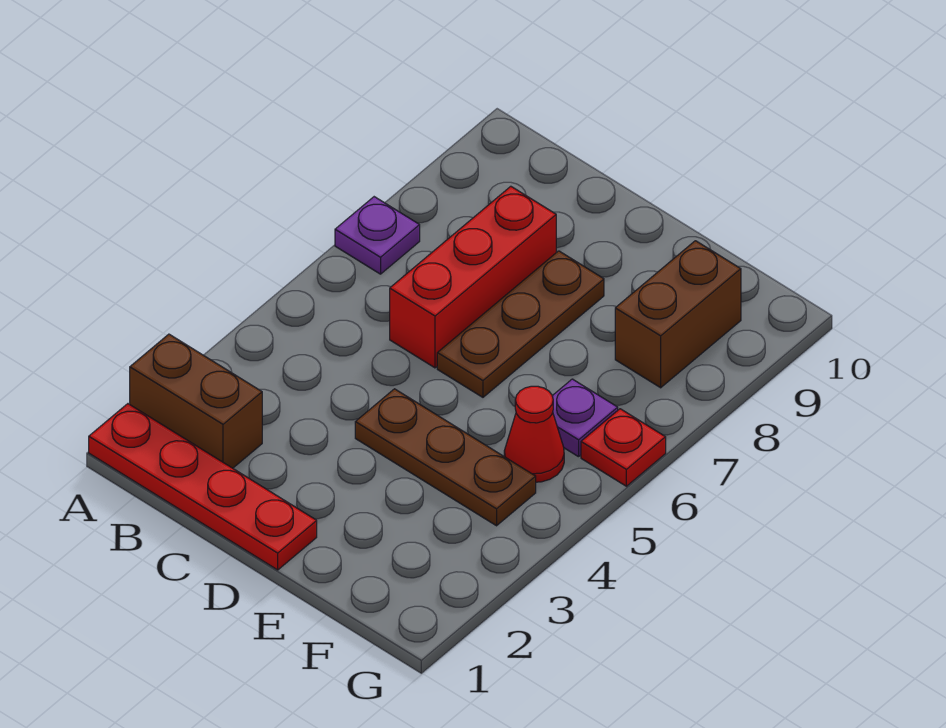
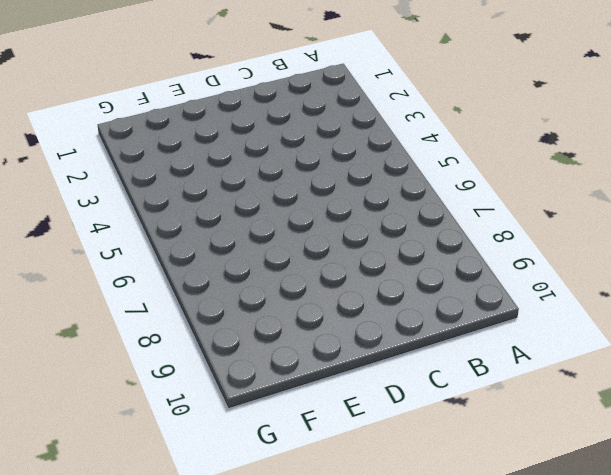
none -> red 1x4 plate [89,404,317,570]
none -> brown 1x2 brick [130,334,262,468]

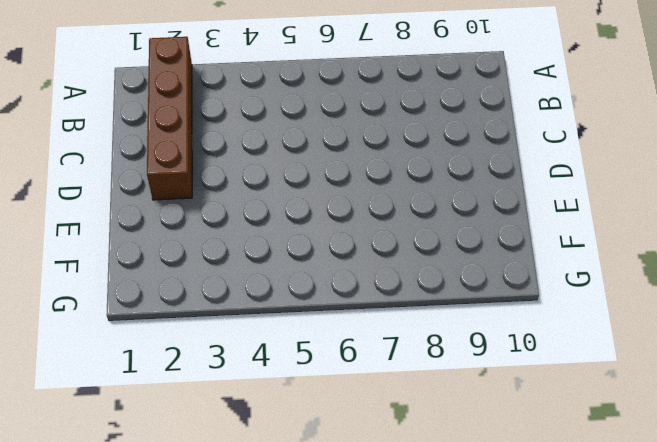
brown 1x4 brick [147,37,192,200] -> brown 1x2 brick [130,334,262,468]
none -> red 1x4 plate [89,404,317,570]
none -> purple 1x1 plate [335,197,420,274]

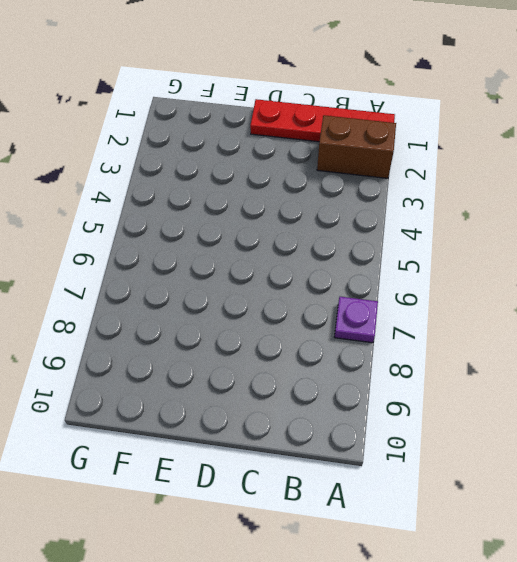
none -> red 1x3 brick [390,186,556,368]
none -> brown 1x3 plate [355,389,536,526]

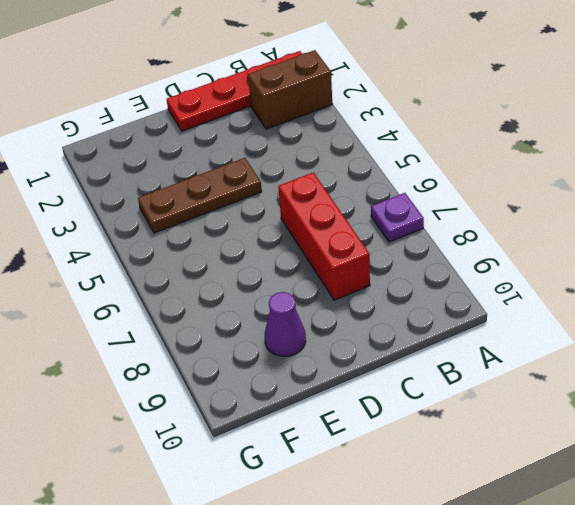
purple 1x1 cone [265,292,306,356] -> none
none -> brown 1x3 plate [437,251,604,397]
none -> red 1x1 cone [504,386,564,482]

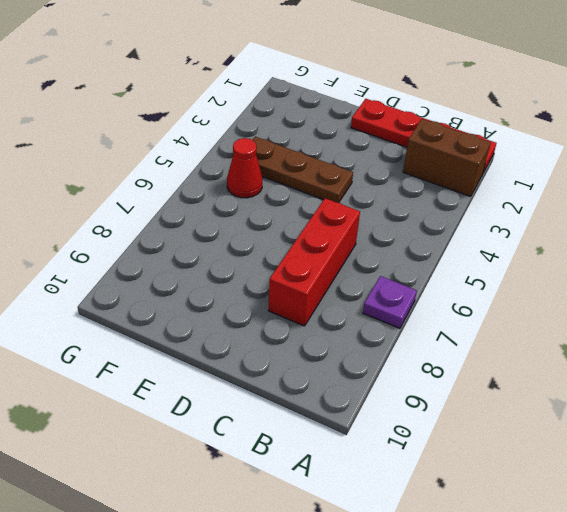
none -> brown 1x3 plate [437,251,604,397]
none -> purple 1x1 plate [552,379,618,457]

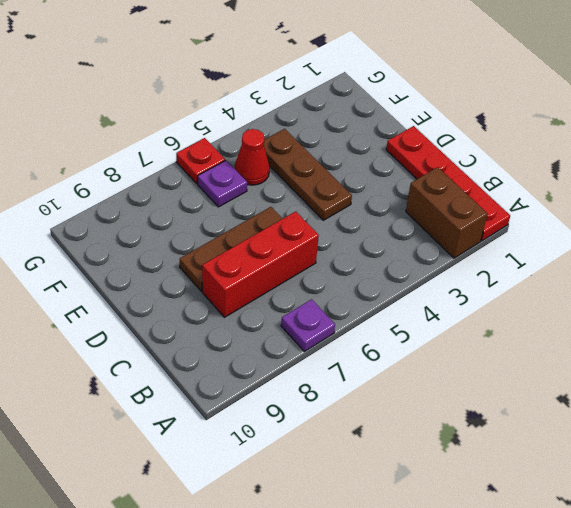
none -> brown 1x2 brick [615,241,741,388]

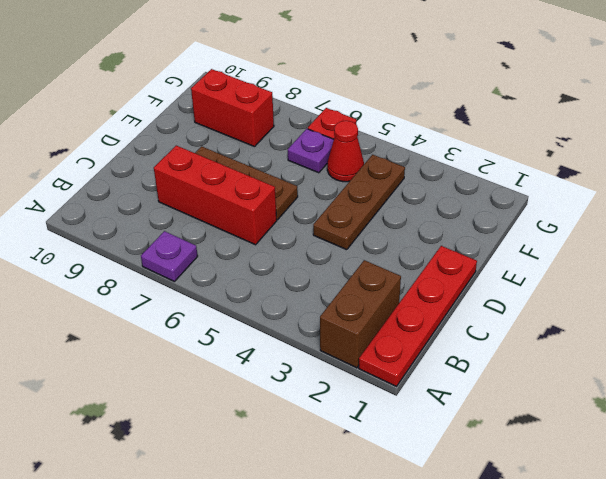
red 1x2 brick [191,69,274,147] -> brown 1x2 brick [615,241,741,388]

